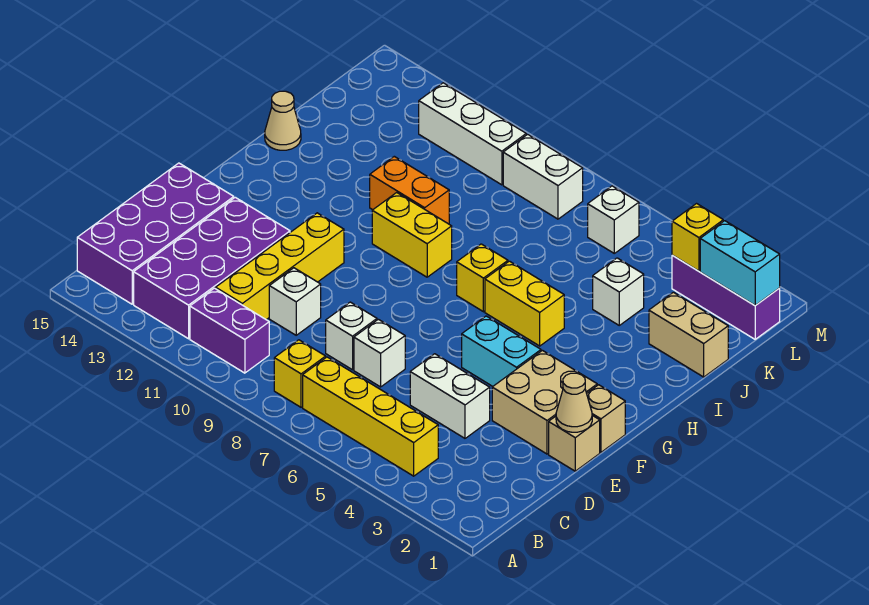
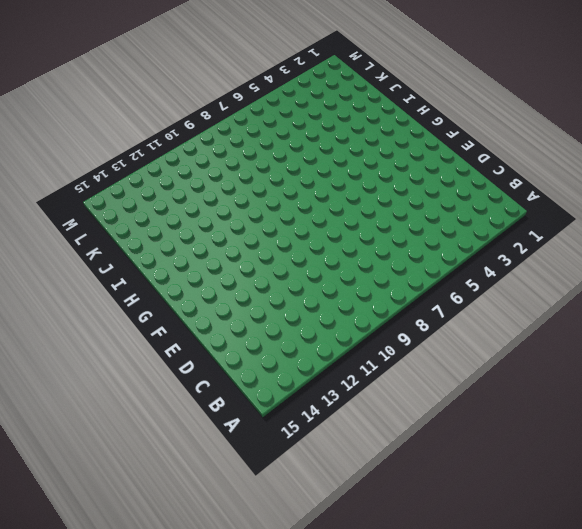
none -> yellow 1x4 brick [303,357,438,476]
none -> yellow 1x1 brick [274,340,326,407]
none -> purple 1x2 brick [190,288,269,373]

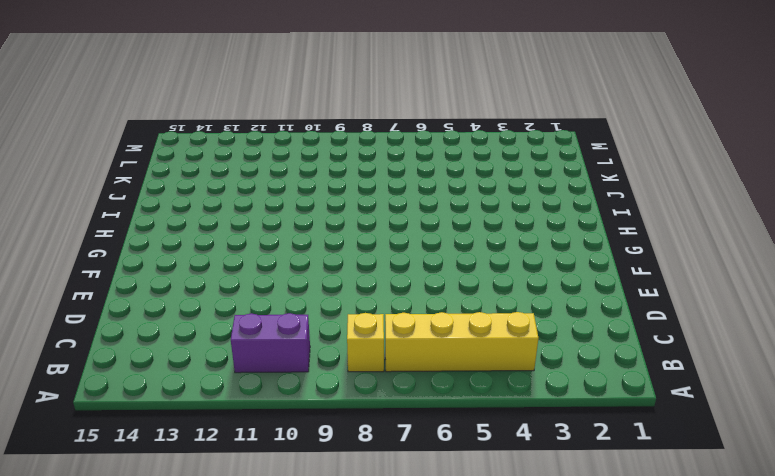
none -> purple 2x4 brick [134,197,290,339]
none -> purple 2x4 brick [77,163,234,304]
none -> yellow 1x4 brick [216,213,344,320]

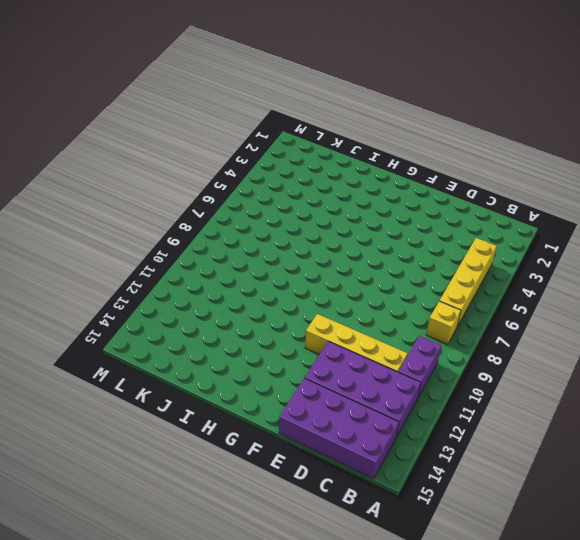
none -> white 1x2 brick [410,354,490,438]
none -> white 1x1 brick [354,319,405,387]
none -> white 1x1 brick [326,302,377,370]

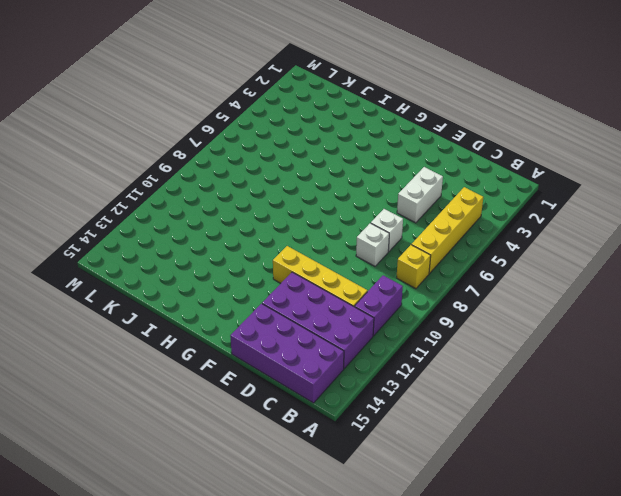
none -> white 1x1 brick [269,268,321,335]
none -> tan 1x1 brick [549,415,600,471]
none -> tan 2x2 brick [492,350,597,454]

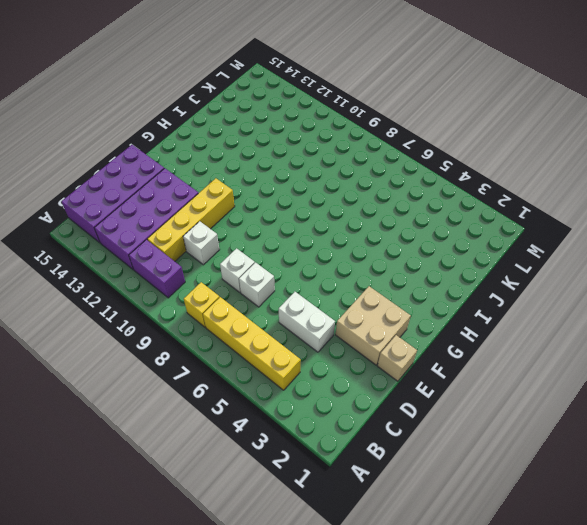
none -> tan 1x1 brick [587,385,625,452]
none -> cyan 1x2 brick [462,316,541,386]
none -> yellow 1x2 brick [485,261,564,346]

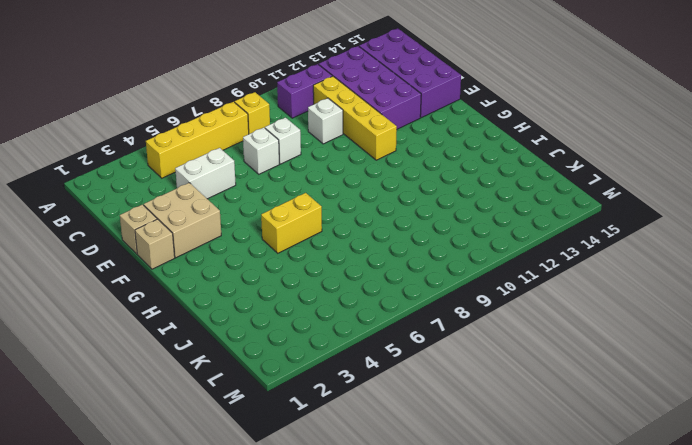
none -> cyan 1x2 brick [462,316,541,386]
none -> yellow 1x1 brick [457,244,508,312]
none -> yellow 1x2 brick [372,193,452,277]

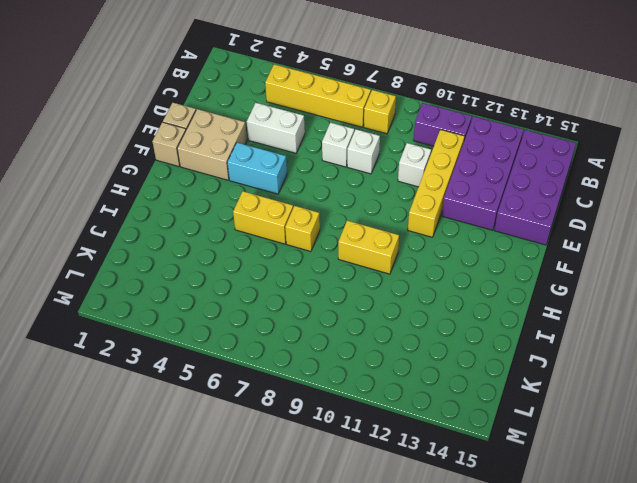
none -> orange 1x2 brick [370,156,449,224]
none -> tan 1x1 cone [265,91,301,150]
none -> tan 1x2 brick [649,292,728,377]

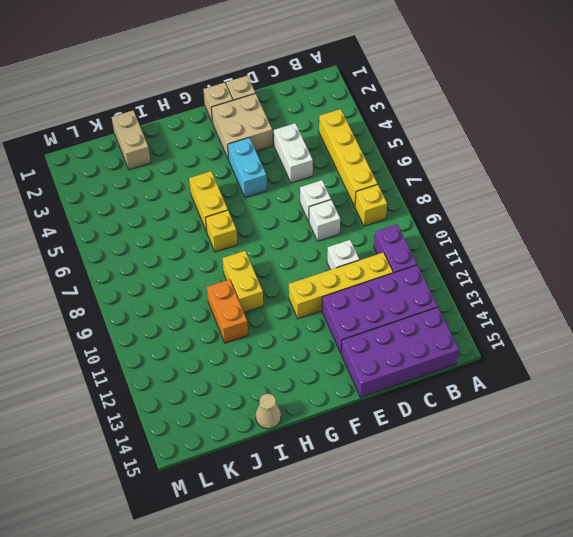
none -> white 1x1 brick [593,258,644,325]
none -> purple 1x3 brick [672,255,780,339]
none -> white 1x1 brick [588,186,639,253]

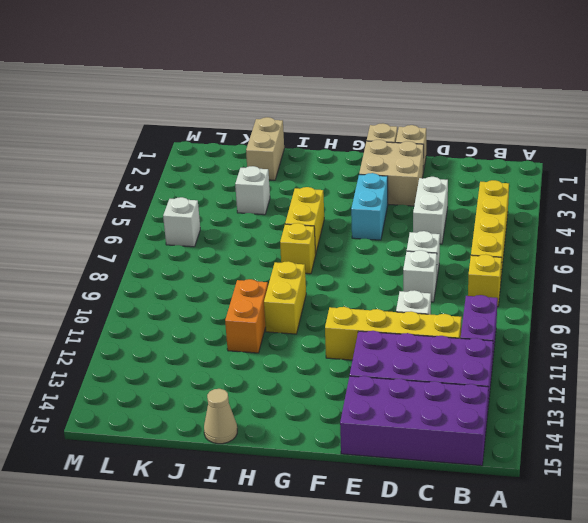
none -> purple 1x3 brick [672,255,780,339]
none -> white 1x2 brick [503,134,583,219]
none -> white 1x3 brick [419,83,526,185]

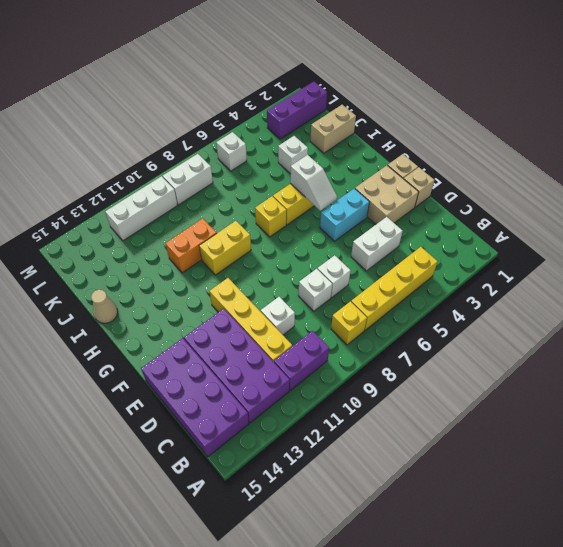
white 1x2 slope [290,155,337,211] -> none
none -> tan 1x1 cone [556,373,592,432]
none -> cyan 1x2 brick [700,221,780,305]
none -> yellow 1x1 brick [672,204,723,271]

